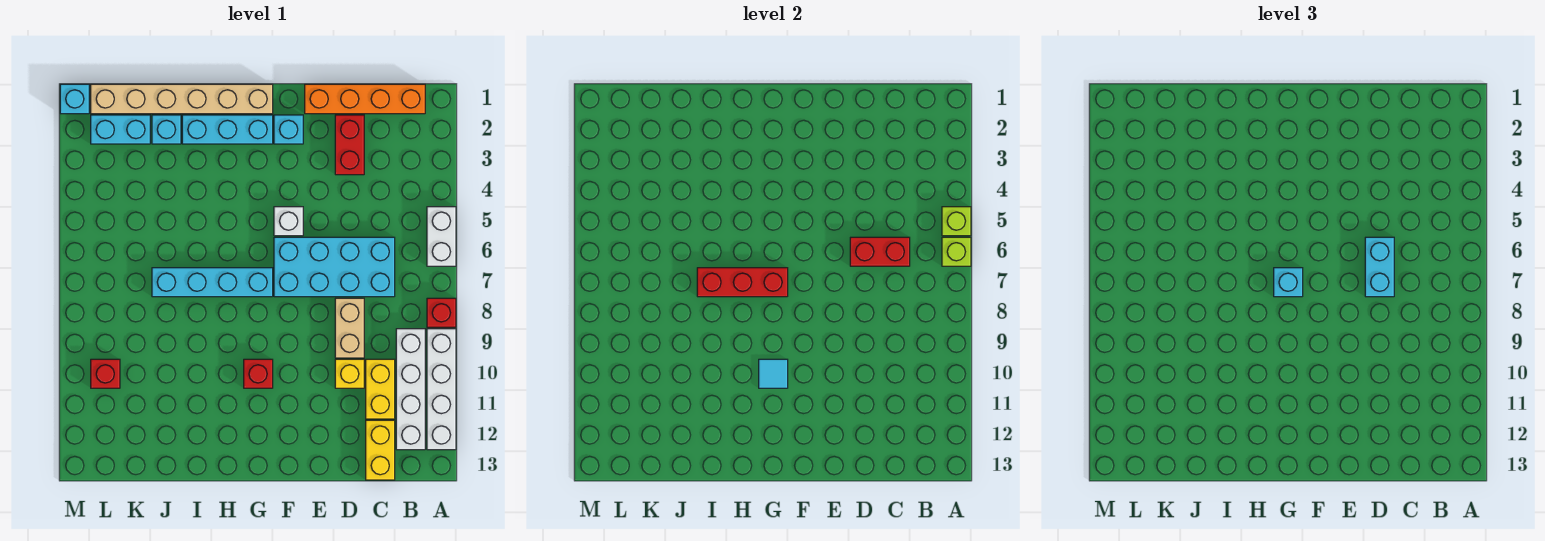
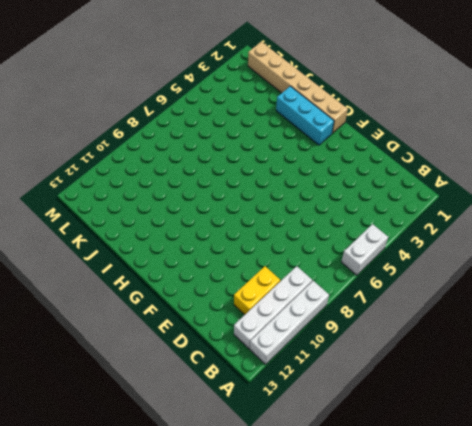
none -> red 1x1 brick [427,298,456,327]
none -> orange 1x4 brick [305,84,425,114]
none -> cyan 2x4 brick [274,237,395,297]

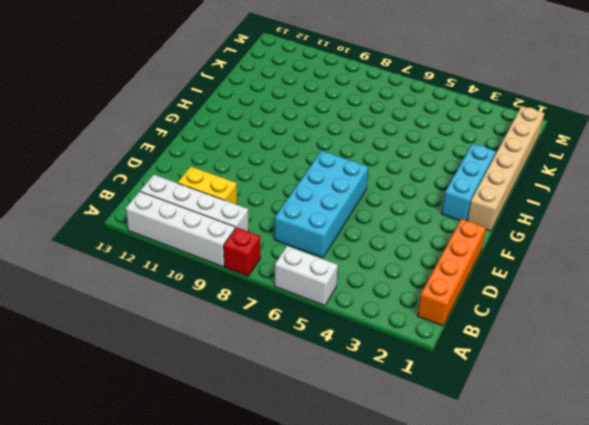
none -> yellow 1x2 brick [366,420,395,480]
none -> red 1x2 brick [335,115,364,175]
none -> tan 1x2 brick [335,298,364,358]

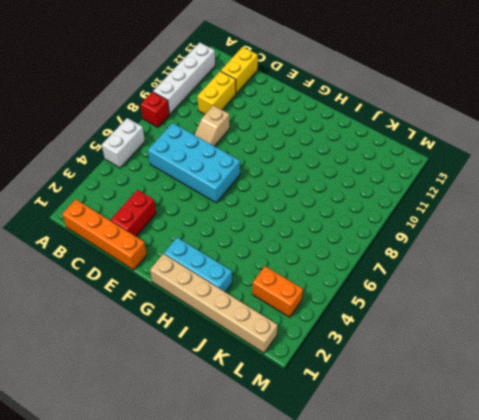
tan 1x2 slope [195,106,230,146] -> tan 1x2 brick [335,298,364,358]
orange 1x2 brick [252,266,303,317] -> none
none -> white 1x4 brick [396,329,425,450]
none -> yellow 1x1 brick [335,359,364,388]
none -> cyan 1x1 brick [274,115,303,144]

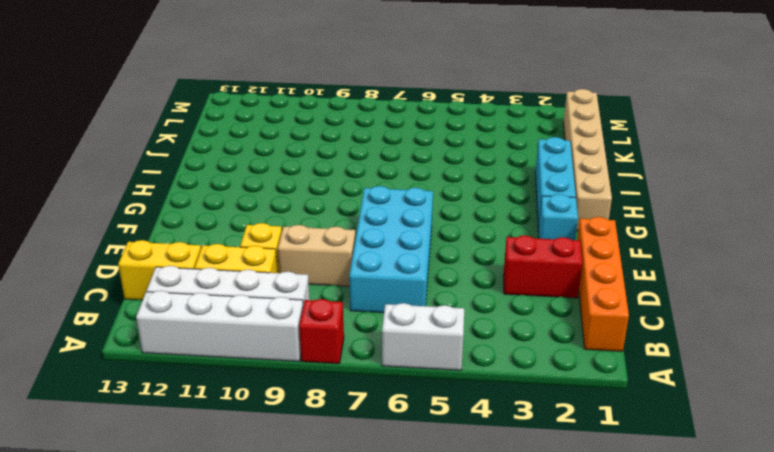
none -> white 1x1 brick [274,207,303,236]
none -> cyan 1x4 brick [152,268,273,297]
none -> red 1x1 brick [244,359,273,388]

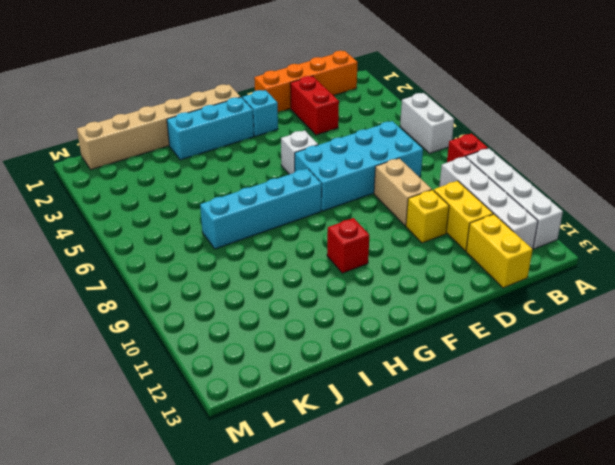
none -> cyan 1x1 brick [152,115,181,144]
none -> cyan 1x2 brick [91,115,150,144]
none -> red 1x1 brick [91,359,120,388]

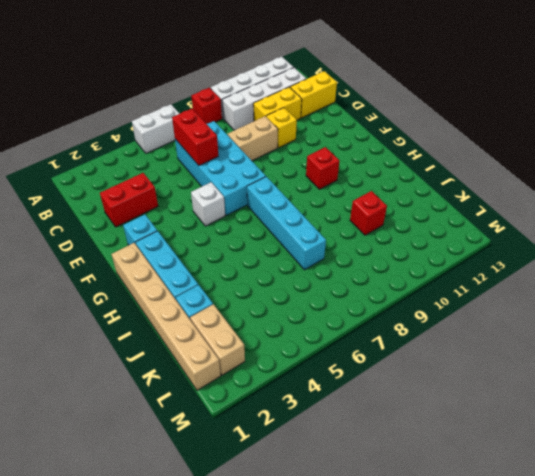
red 1x1 brick [350,191,387,235] -> red 1x1 brick moved to [91,359,120,388]
tan 1x2 brick [190,304,245,375] -> cyan 1x2 brick [91,115,150,144]
none -> orange 1x4 brick [305,84,425,114]
none -> cyan 1x1 brick [60,84,89,114]
none -> lime 1x1 brick [942,207,971,236]

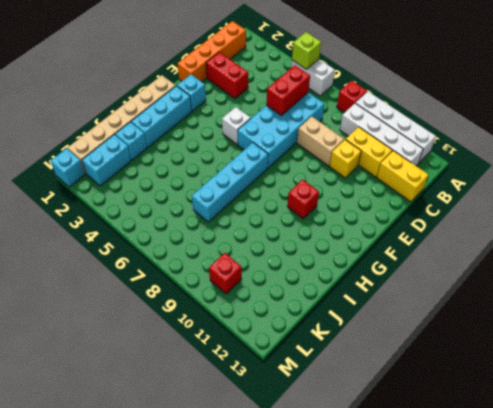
none -> lime 1x1 brick [942,237,971,266]
none -> red 1x3 brick [697,268,788,297]
none -> cyan 1x1 tile [759,359,788,388]

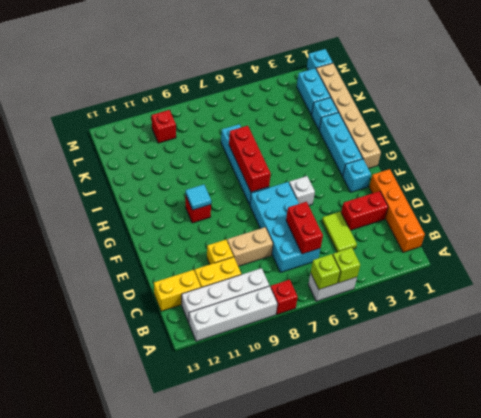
lime 1x2 tile [322,212,357,252] -> none
none -> cyan 1x2 brick [1365,237,1394,297]
none -> cyan 1x1 brick [1274,268,1303,297]

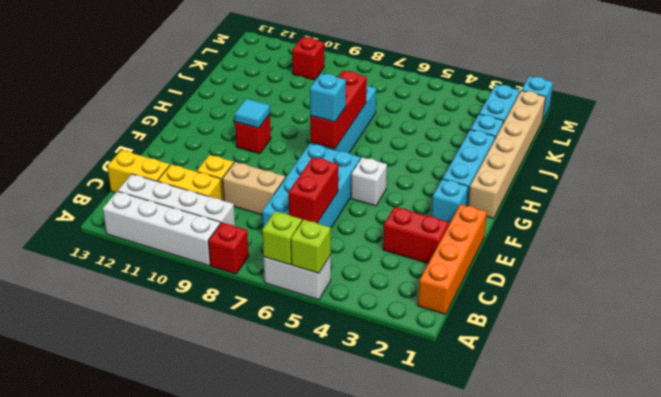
none -> cyan 1x2 brick [1365,237,1394,297]

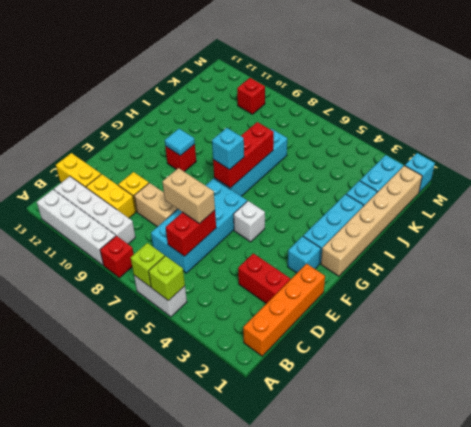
tan 1x2 brick [162,168,215,224] -> cyan 1x2 brick [1365,237,1394,297]

